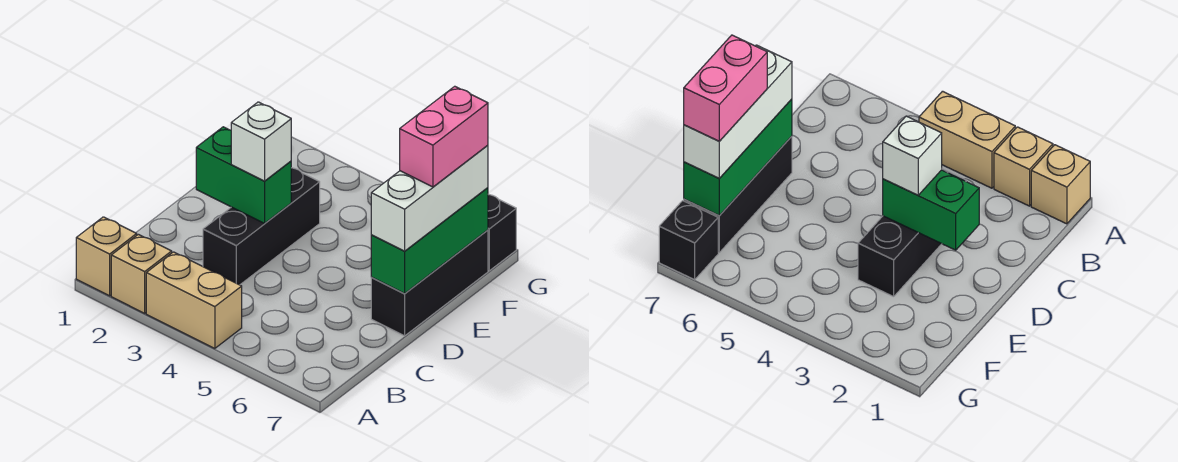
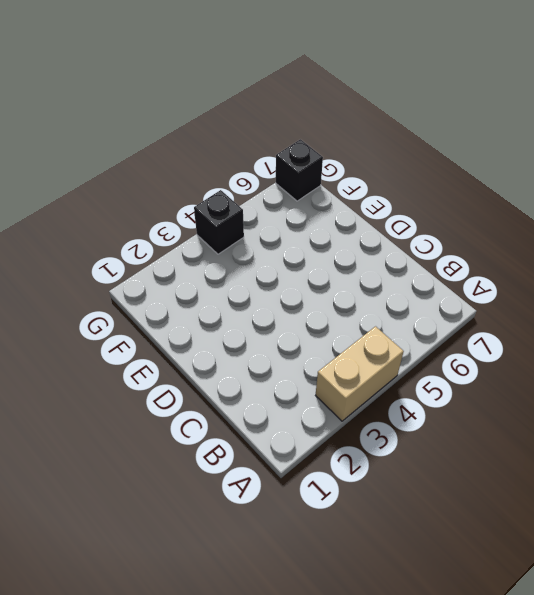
black 1x1 brick [194,190,244,254] -> none
none -> tan 1x1 brick [76,217,137,296]
none -> tan 1x1 brick [111,234,172,313]

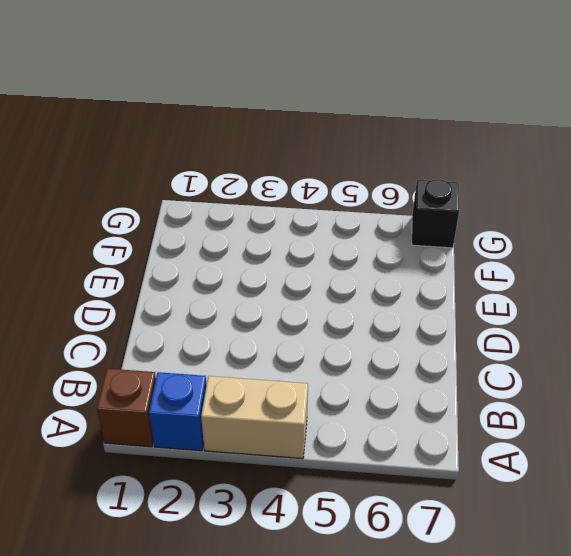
brown 1x1 brick [97,369,156,447] -> tan 1x1 brick [76,217,137,296]
blue 1x1 brick [149,372,207,451] -> tan 1x1 brick [111,234,172,313]
none -> black 1x3 brick [203,168,320,285]
none -> black 1x3 brick [371,230,488,336]

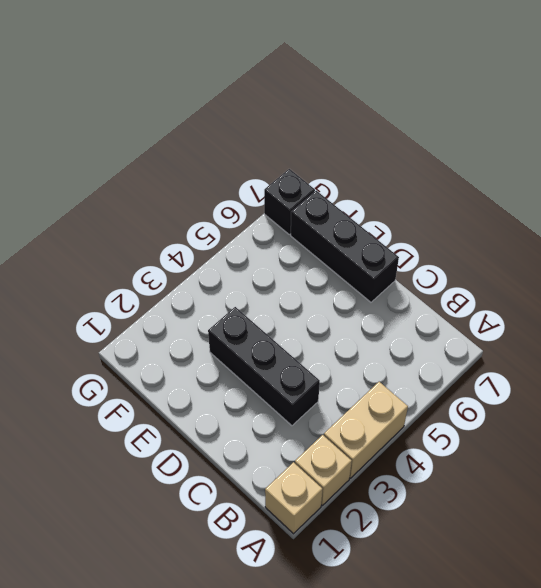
none -> green 1x2 brick [196,127,291,223]
none -> green 1x3 brick [371,188,488,293]

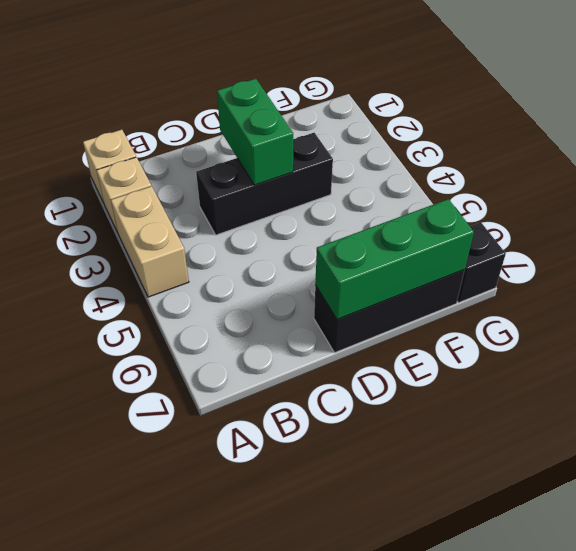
none -> white 1x1 brick [231,102,291,181]
none -> white 1x3 brick [371,145,488,251]

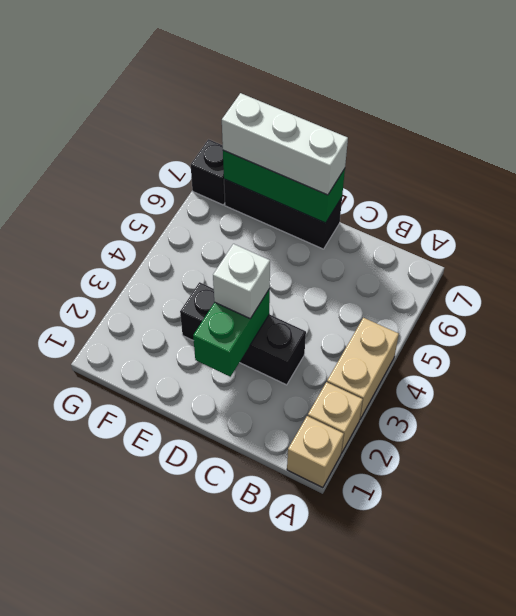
none -> pink 1x2 brick [400,86,488,187]

